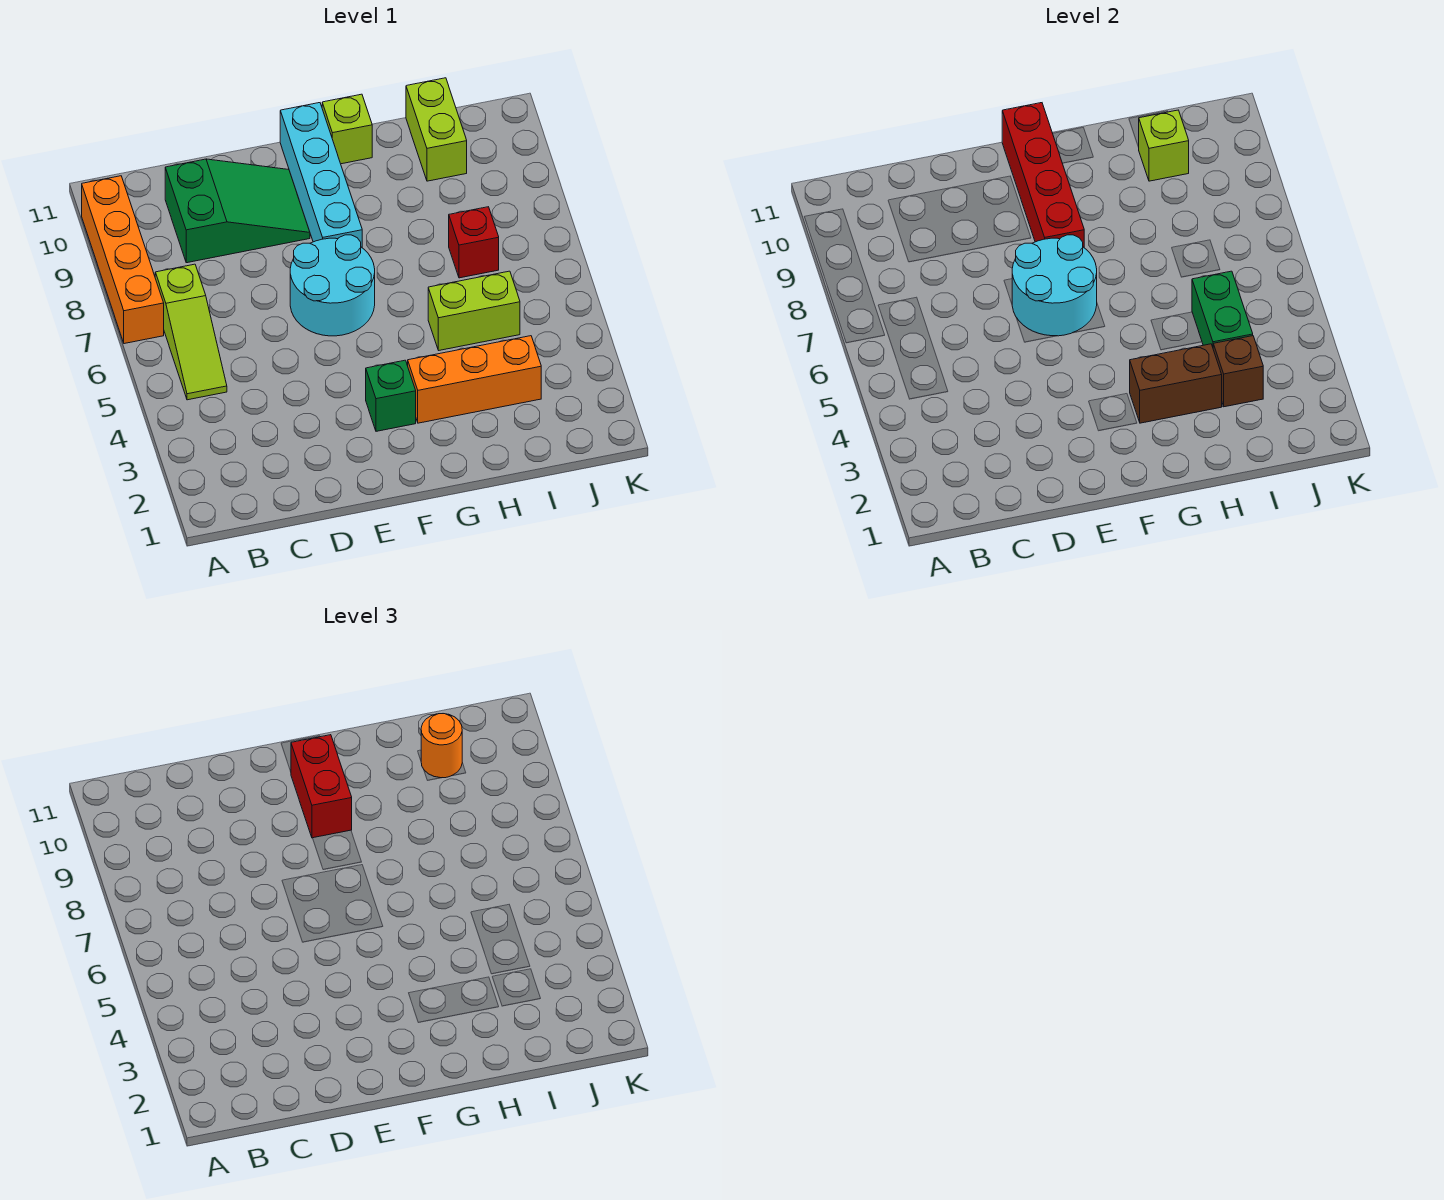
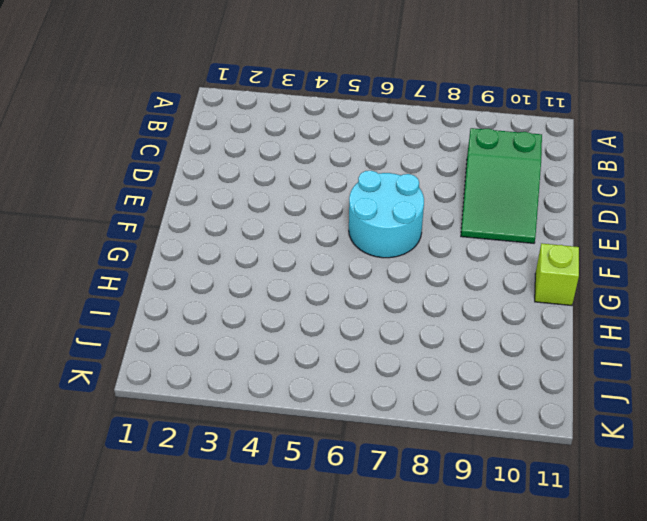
none -> orange 1x4 brick [82,176,164,344]
none -> lime 1x3 slope [155,264,227,400]
none -> green 1x1 brick [366,360,416,431]

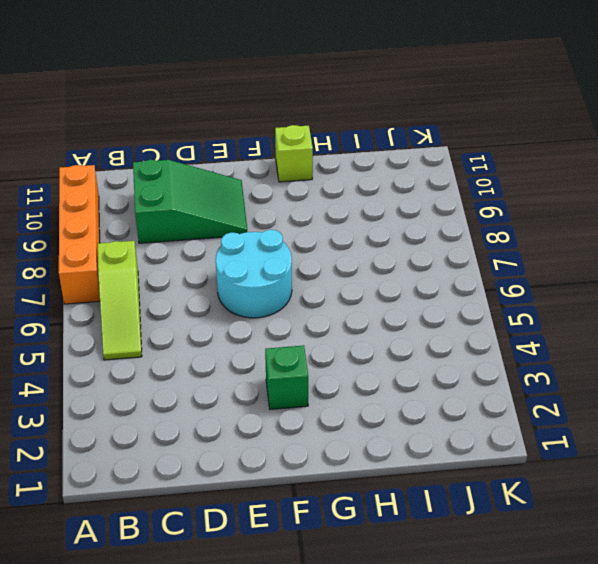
none -> cyan 1x4 brick [280,103,362,247]
none -> orange 1x3 brick [408,336,541,423]
none -> lime 1x2 brick [428,271,520,350]

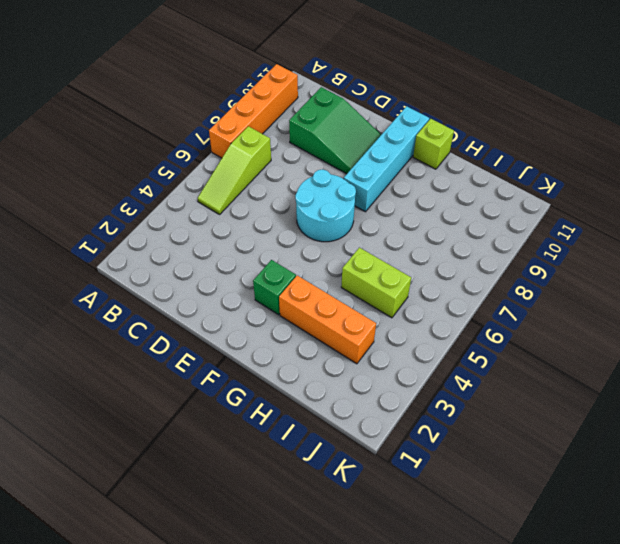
none -> red 1x1 brick [449,207,499,278]
none -> lime 1x2 brick [406,78,467,181]
none -> cyan 2x2 round brick [1012,235,1097,336]

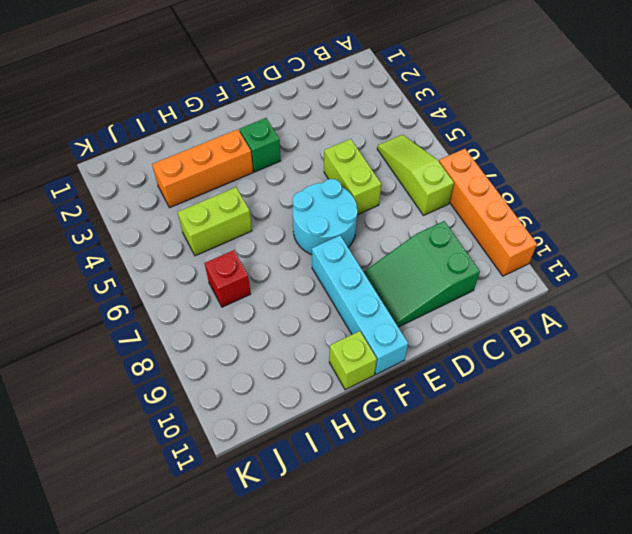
lime 1x2 brick [324,139,381,215] -> lime 1x2 brick moved to [406,78,467,181]
none -> cyan 2x2 round brick [1012,235,1097,336]
none -> red 1x4 brick [1002,103,1084,247]
none -> brown 1x2 brick [1130,344,1222,423]

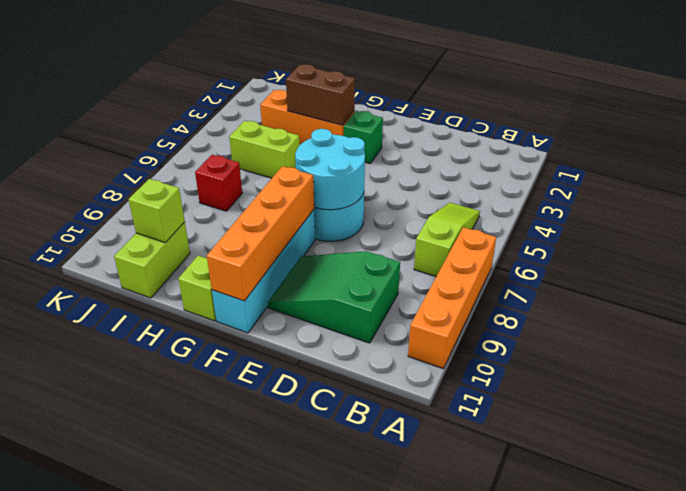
orange 1x4 brick [207,166,315,301] -> red 1x4 brick [1002,103,1084,247]
none -> brown 1x1 brick [1213,336,1263,407]
none -> green 1x2 brick [1192,271,1253,347]
none -> red 1x2 brick [291,735,352,838]

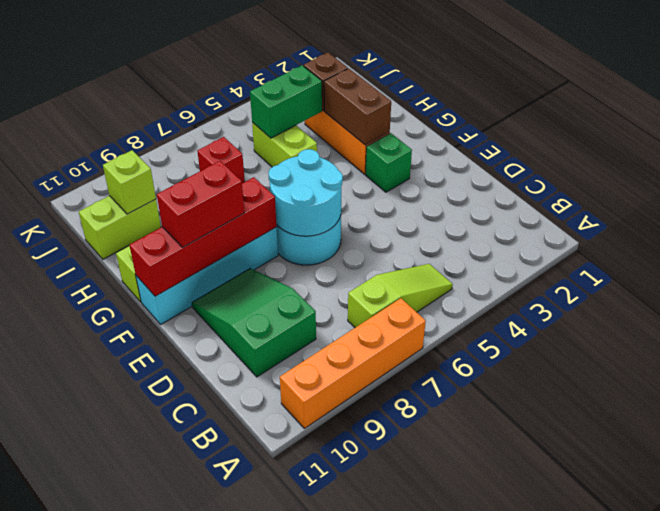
none -> orange 1x1 round brick [421,714,462,778]

